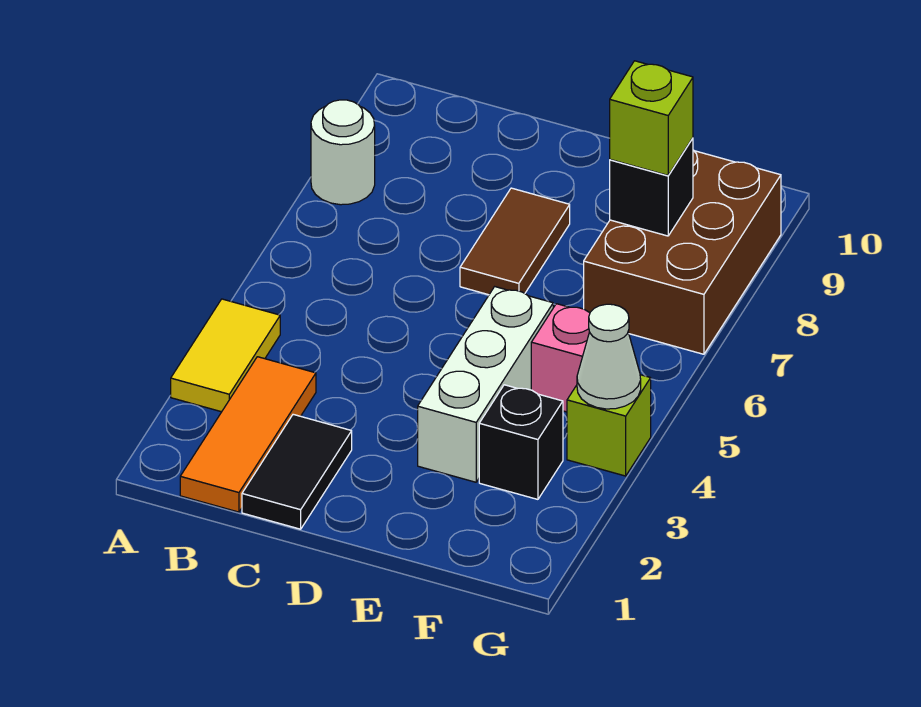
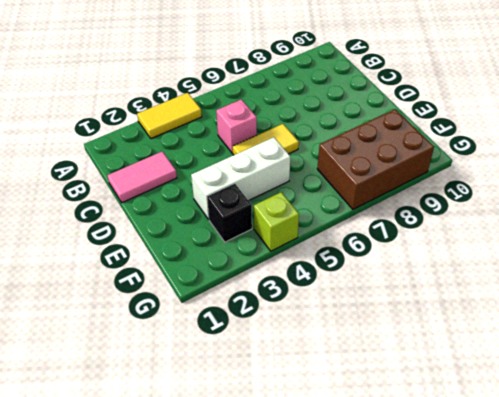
pink 1x2 tile [107,152,177,203] -> black 1x2 tile [242,414,352,529]
pink 1x1 brick [216,100,257,153] -> pink 1x1 brick moved to [531,304,590,412]
yellow 1x2 tile [233,124,299,155] -> none
none -> white 1x1 round brick [311,100,375,205]
none -> orange 1x3 tile [180,357,316,512]
none -> brown 1x2 tile [460,188,570,295]

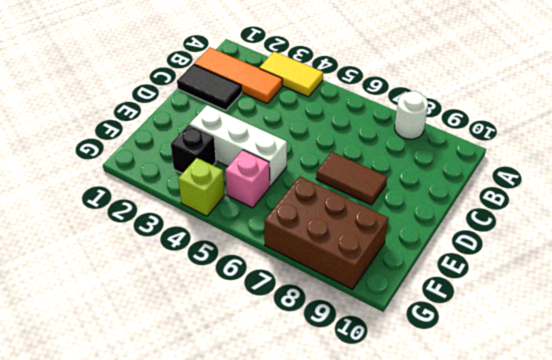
none -> black 1x1 brick [610,138,693,236]
none -> white 1x1 cone [577,304,641,409]
none -> lime 1x1 brick [610,61,693,175]

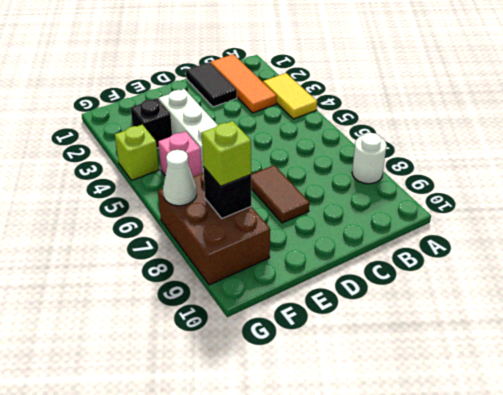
white 1x1 cone [163,150,197,206] -> white 1x1 cone moved to [577,304,641,409]

